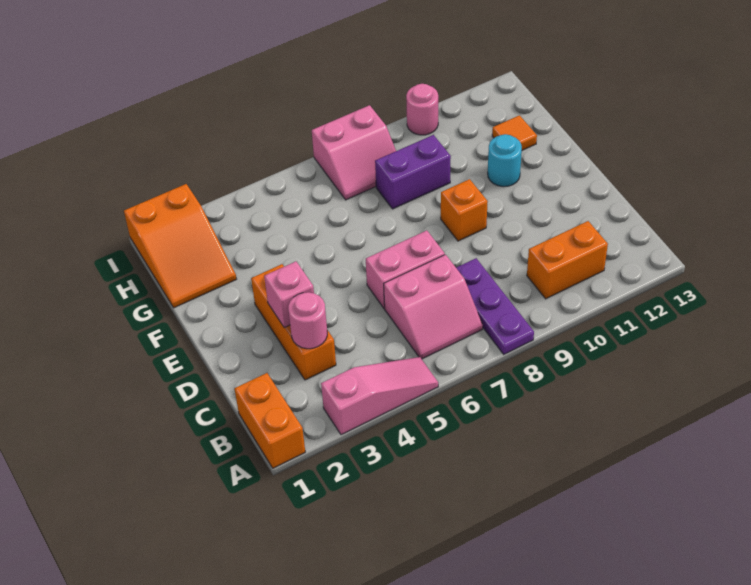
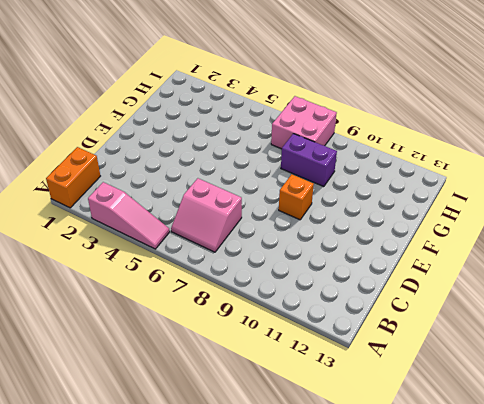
pink 2x2 brick [271,96,337,149] -> pink 2x2 slope [312,105,396,200]
none -> purple 1x3 plate [456,258,534,354]
none -> orange 1x2 brick [527,221,608,299]
none -> orange 1x3 brick [251,264,336,380]

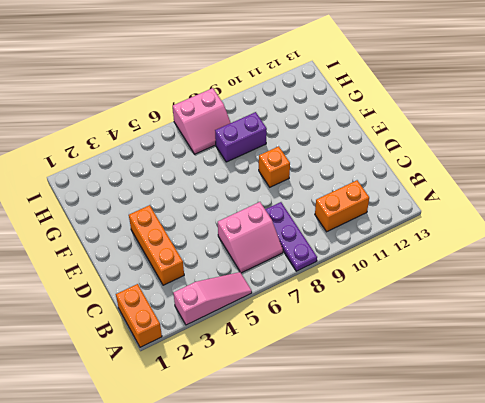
none -> pink 1x2 brick [366,230,445,308]
none -> cyan 1x1 round brick [488,134,522,187]
none -> orange 2x3 slope [124,184,236,308]

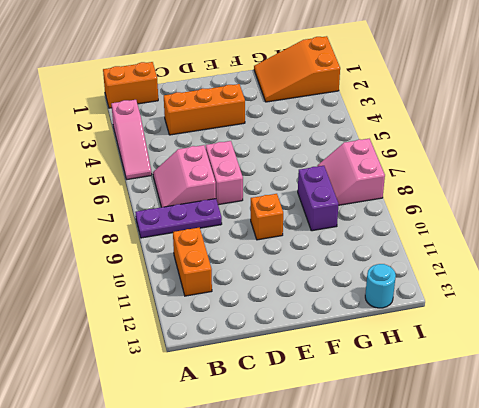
cyan 1x1 round brick [365,264,396,308] -> cyan 1x1 round brick moved to [488,134,522,187]
none -> orange 1x1 tile [492,115,537,150]
none -> pink 1x1 round brick [406,84,438,135]
none -> pink 1x1 round brick [288,292,327,349]

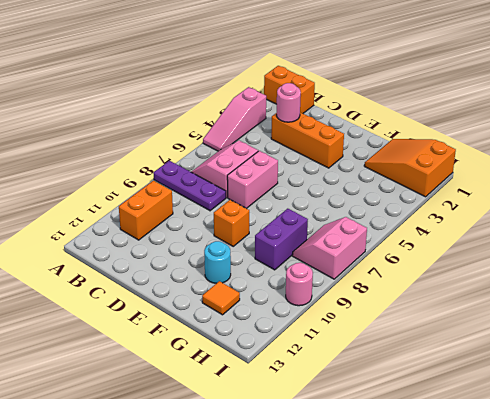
none -> pink 1x1 brick [264,261,314,328]

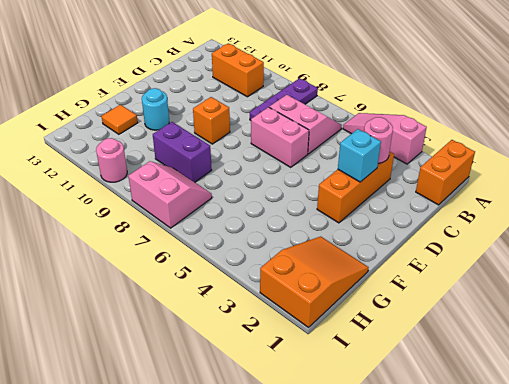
cyan 1x1 brick [338,129,381,182] -> pink 1x1 brick [264,261,314,328]

